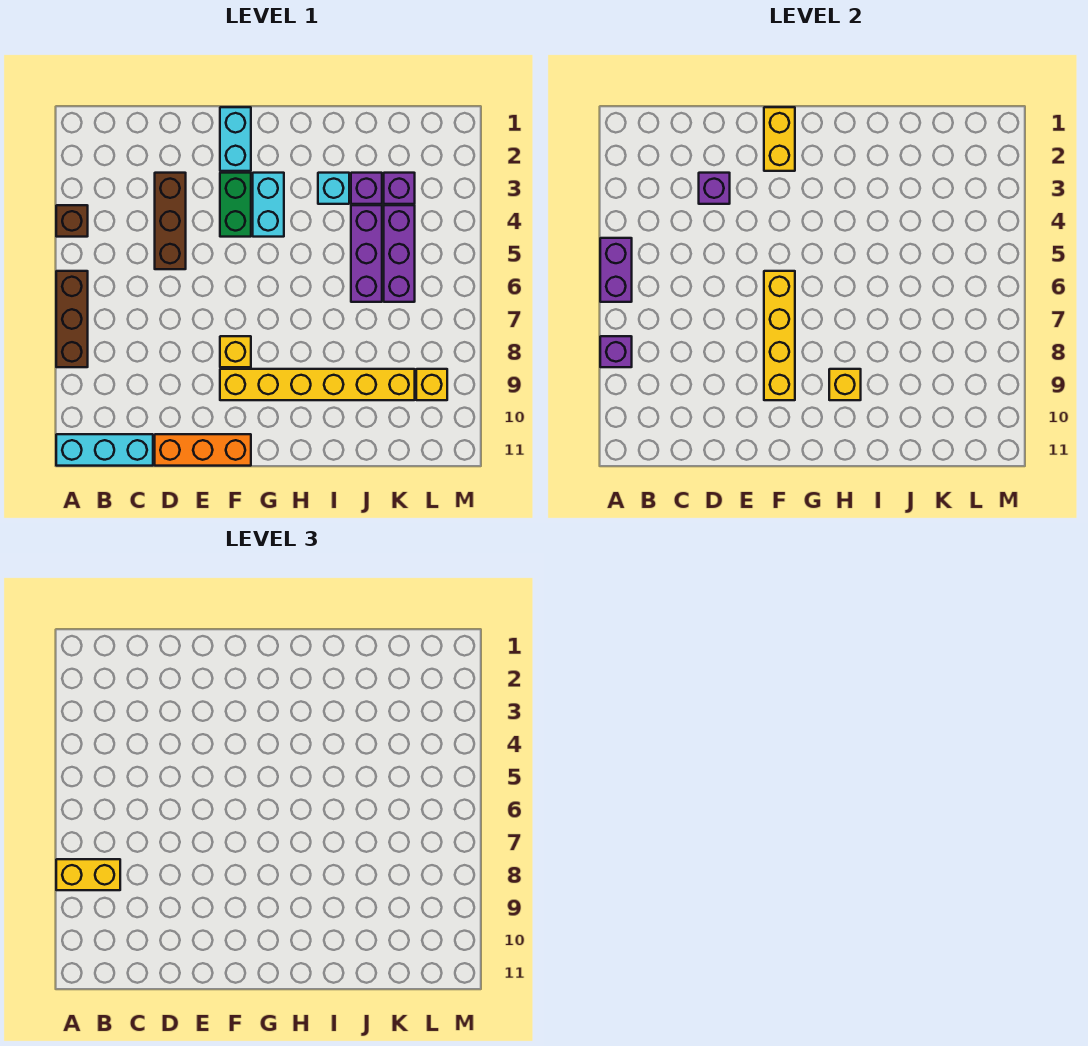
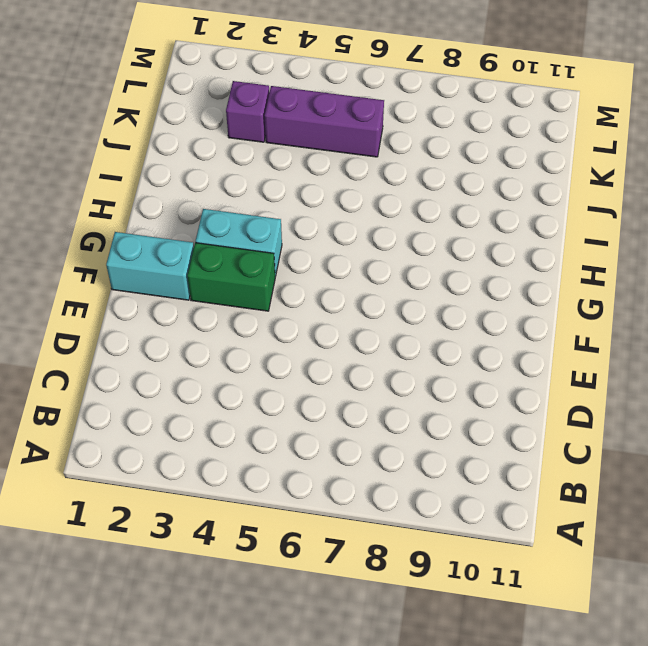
none -> brown 1x1 brick [56,205,88,237]
none -> brown 1x3 brick [56,271,88,367]
none -> cyan 1x3 brick [56,434,153,466]

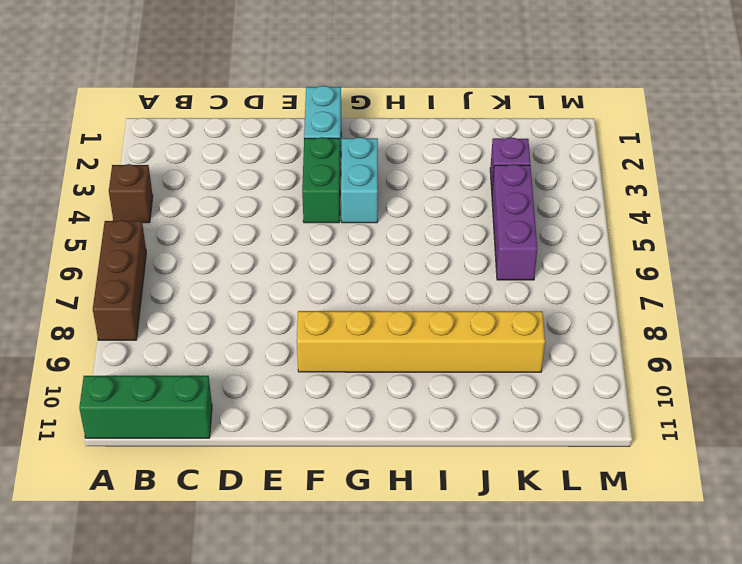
green 1x3 brick [79,376,212,438] -> cyan 1x3 brick [56,434,153,466]
none -> brown 1x3 brick [155,173,186,269]
none -> orange 1x3 brick [155,434,251,466]
none -> yellow 1x1 brick [220,336,251,367]

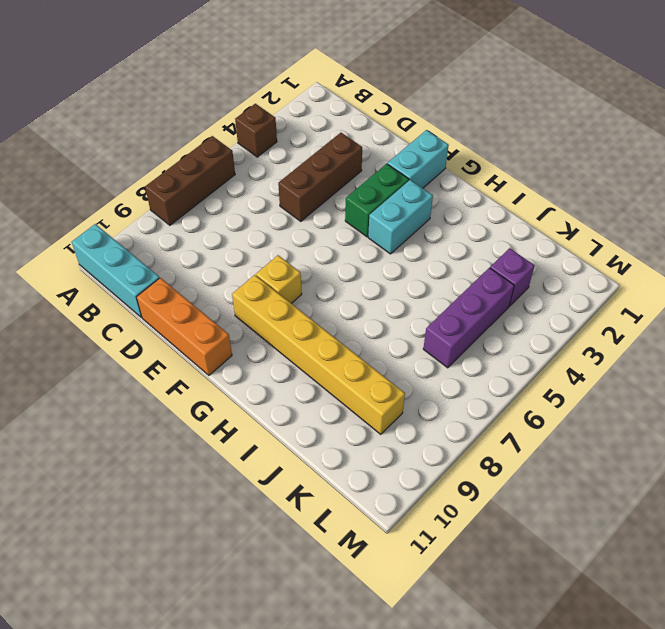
none -> cyan 1x1 brick [318,173,349,204]
none -> purple 1x1 brick [351,173,382,204]
none -> purple 1x3 brick [351,205,382,302]

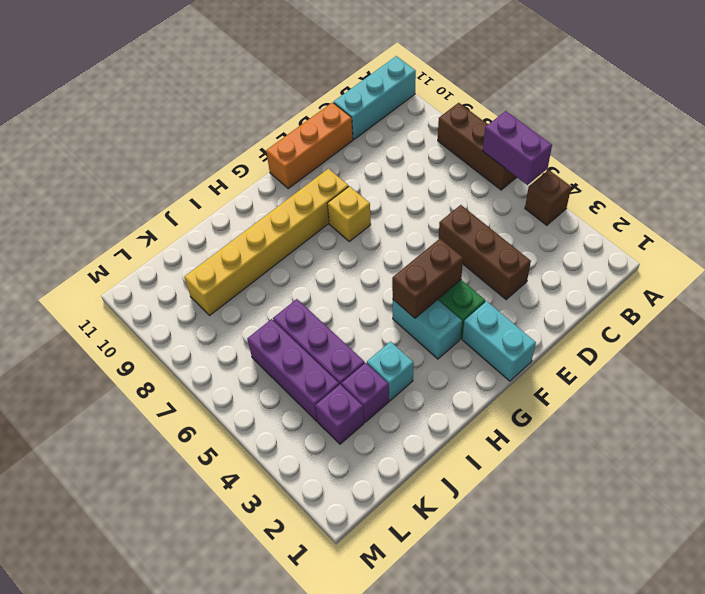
brown 1x2 brick [392,239,463,318] -> none
none -> yellow 1x1 brick [416,369,447,400]
none -> purple 1x1 brick [600,336,632,367]
none -> purple 1x1 brick [699,173,730,204]

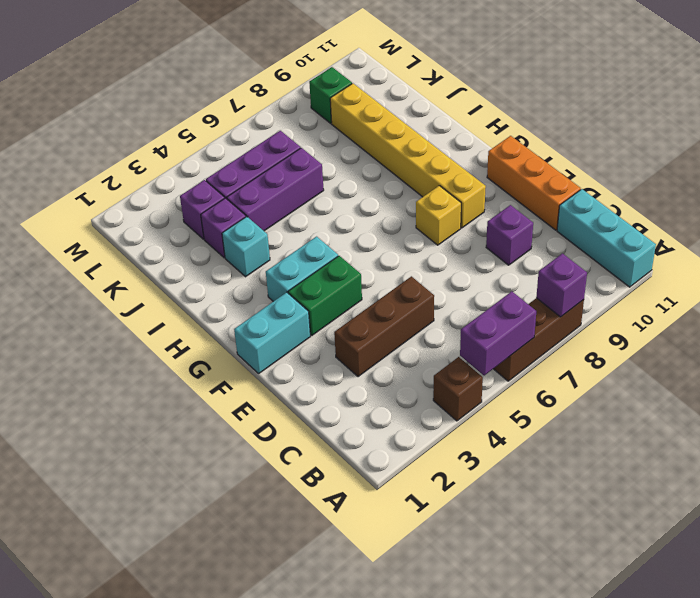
purple 1x1 brick [486,205,533,265] -> purple 1x1 brick moved to [699,173,730,204]
green 1x1 brick [309,67,352,123] -> yellow 1x1 brick [416,369,447,400]
none -> yellow 1x2 brick [764,107,795,171]
none -> yellow 1x4 brick [764,271,795,400]
none -> yellow 1x1 brick [829,369,861,400]

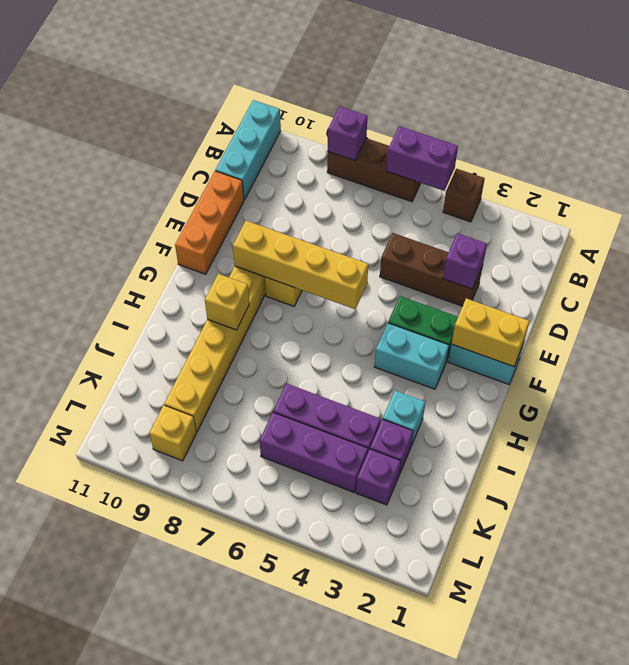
none -> yellow 1x2 brick [56,859,120,890]

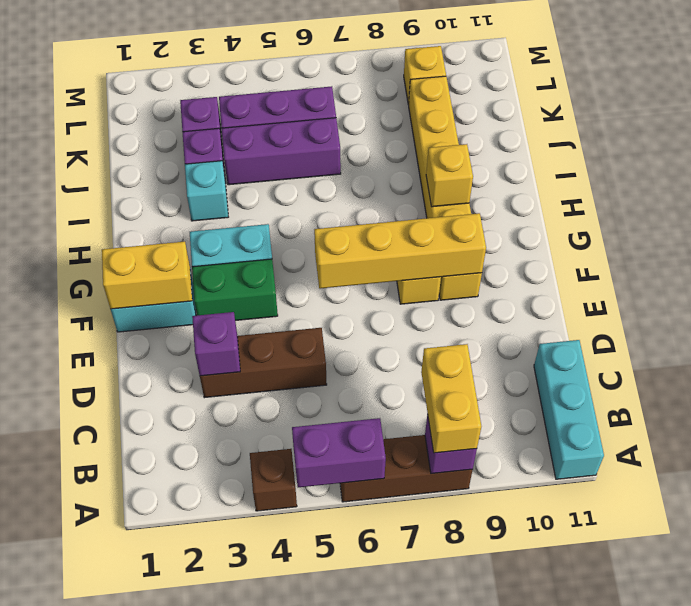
none -> orange 1x3 brick [155,434,251,466]

